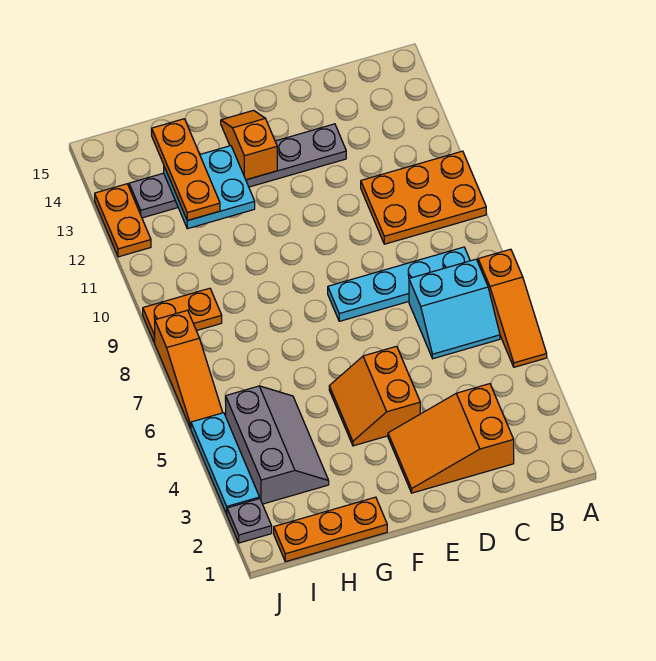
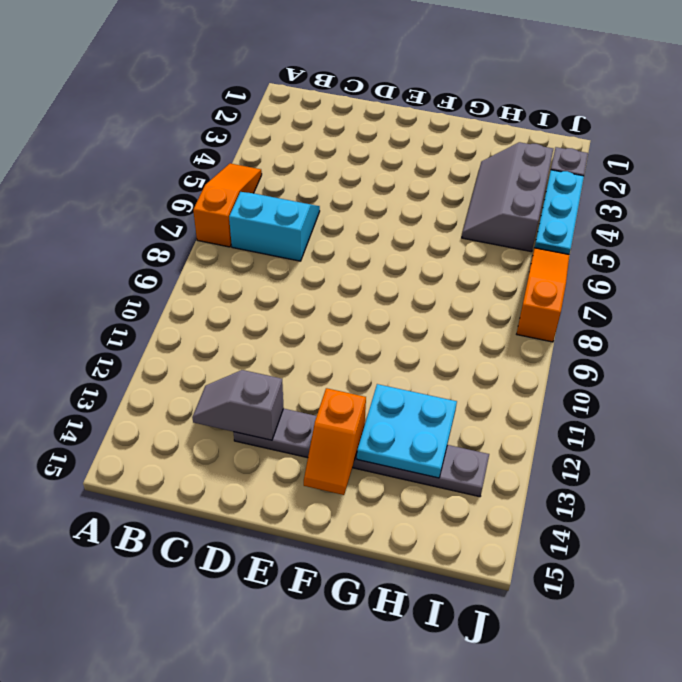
grey 1x2 slope [192,370,284,440] -> none
none -> orange 2x3 plate [361,151,486,244]
none -> cyan 1x4 plate [328,247,470,321]
none -> orange 2x3 slope [388,384,514,493]

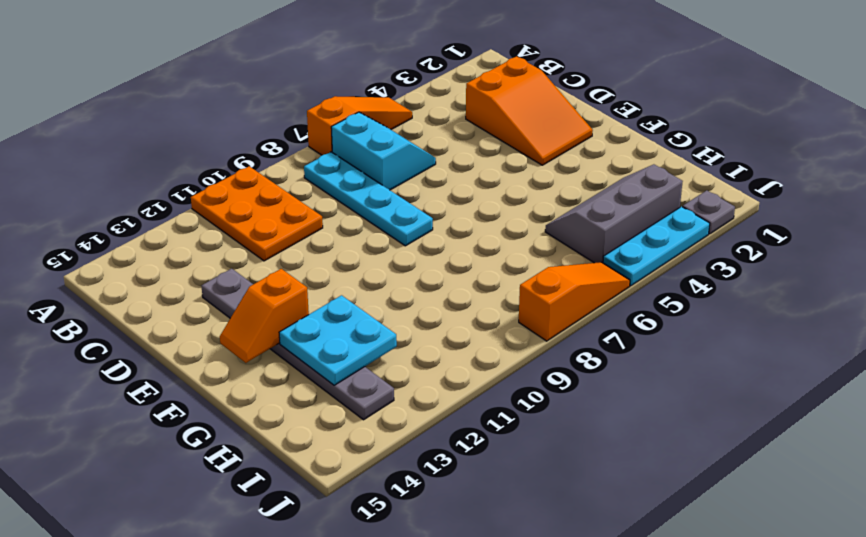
none -> orange 2x2 slope [329,346,420,446]
none -> orange 1x3 plate [274,497,387,562]
none -> orange 1x2 plate [143,288,222,342]

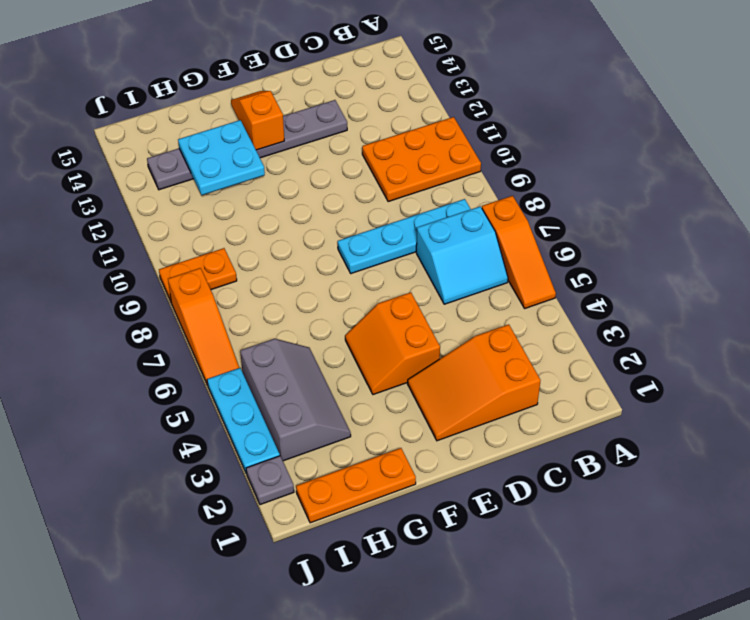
none -> orange 1x2 plate [95,184,151,257]
none -> orange 1x3 plate [152,119,220,221]

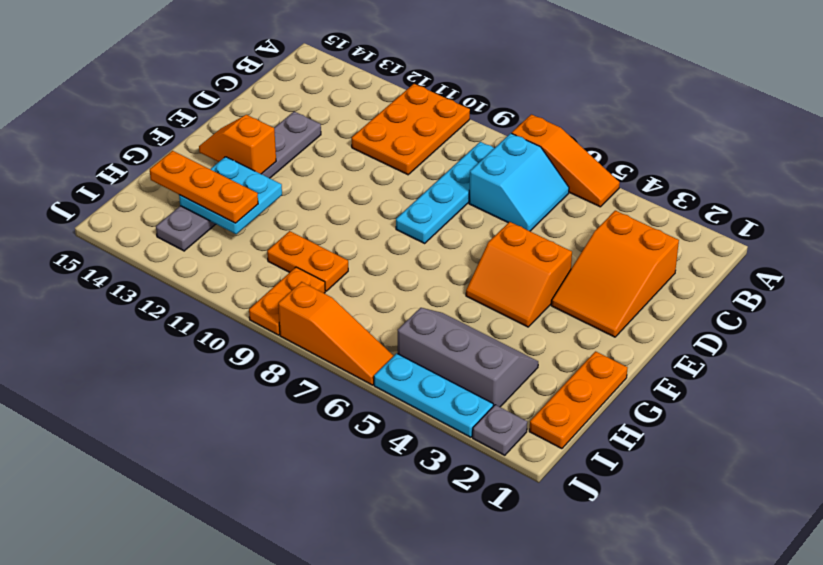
orange 1x2 plate [267,231,348,291] -> orange 1x2 plate moved to [95,184,151,257]

